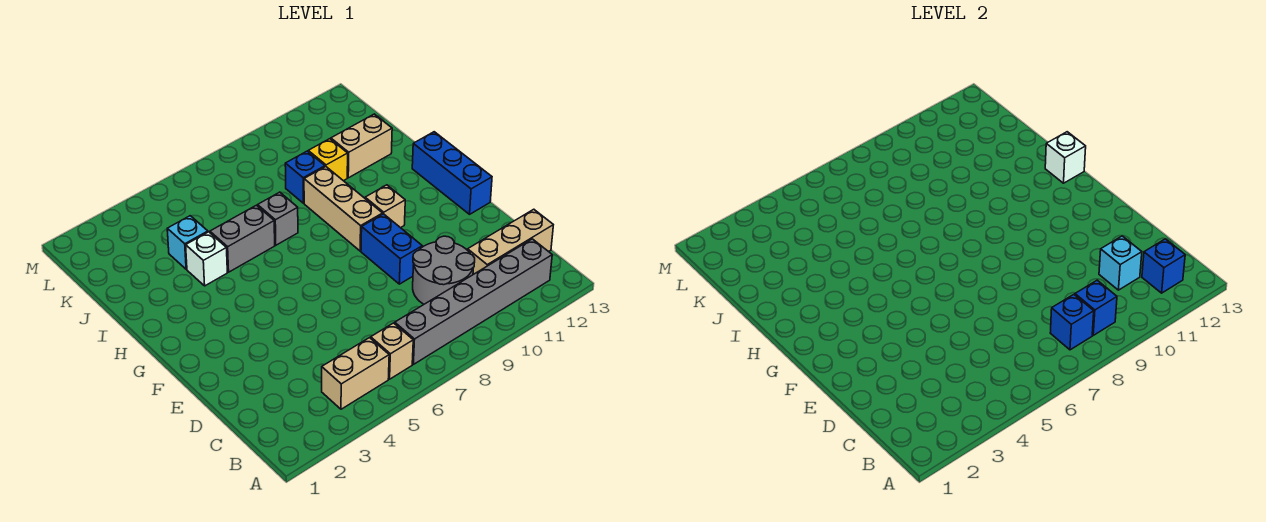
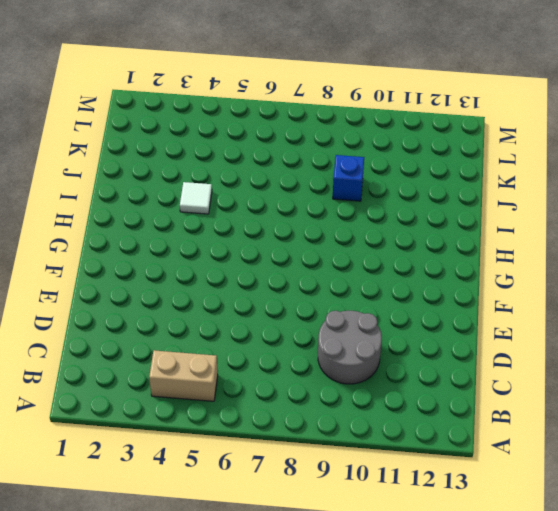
white 1x1 tile [180,182,212,214] -> white 1x1 brick [186,232,227,286]
none -> tan 1x1 brick [371,323,413,379]
none -> grey 1x6 brick [395,239,552,364]
none -> tan 1x3 brick [468,209,553,275]

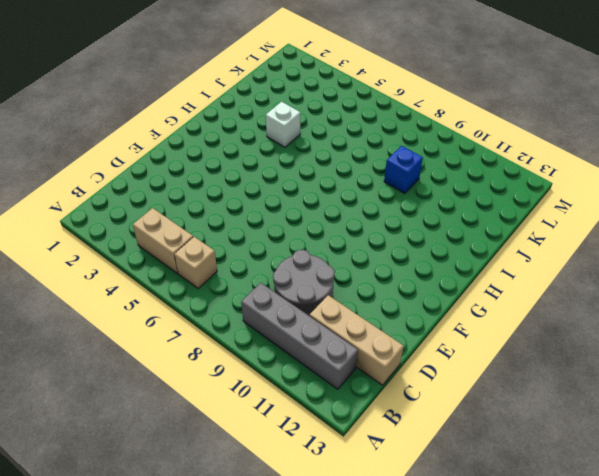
grey 1x4 brick [241,283,358,389] -> grey 1x6 brick [395,239,552,364]
none -> blue 1x2 brick [361,214,422,284]
none -> blue 1x3 brick [412,132,492,214]
none -> tan 1x3 brick [304,167,383,251]

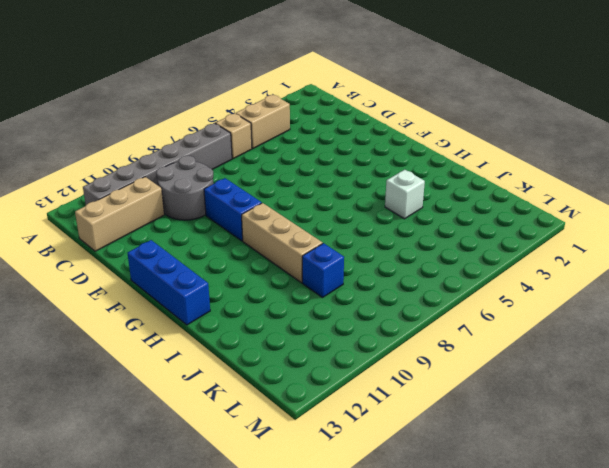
none -> tan 1x1 brick [365,185,405,228]
none -> grey 1x2 brick [210,205,275,272]
none -> grey 1x1 brick [258,192,298,245]

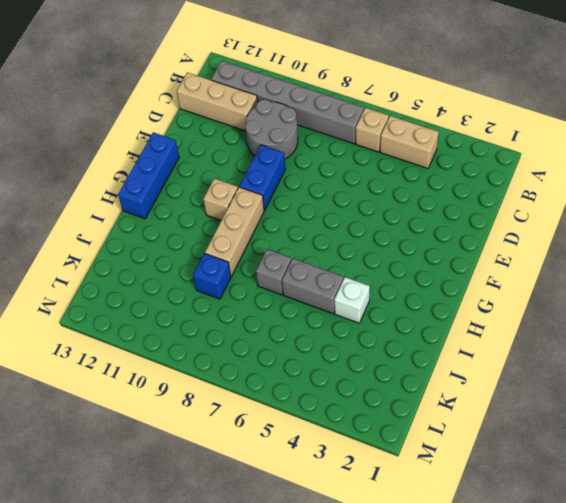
none -> cyan 1x1 brick [167,216,208,269]
none -> yellow 1x1 brick [308,139,348,181]
none -> tan 1x2 brick [331,114,392,178]

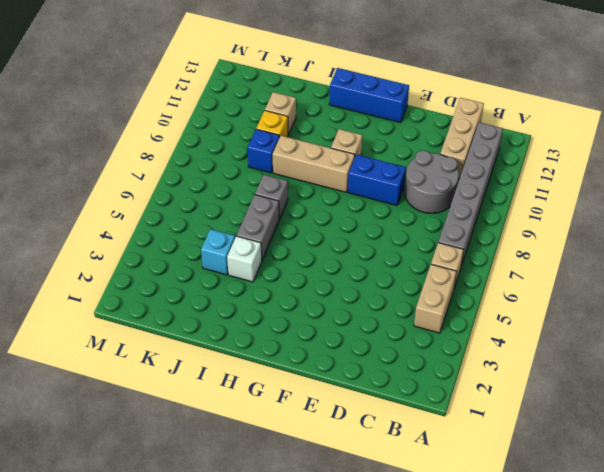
tan 1x1 brick [265,92,296,135] -> tan 1x2 brick [331,114,392,178]
none -> blue 1x1 brick [1050,295,1094,350]
none -> blue 1x1 brick [1075,280,1117,335]
none -> blue 1x1 brick [1142,239,1185,293]

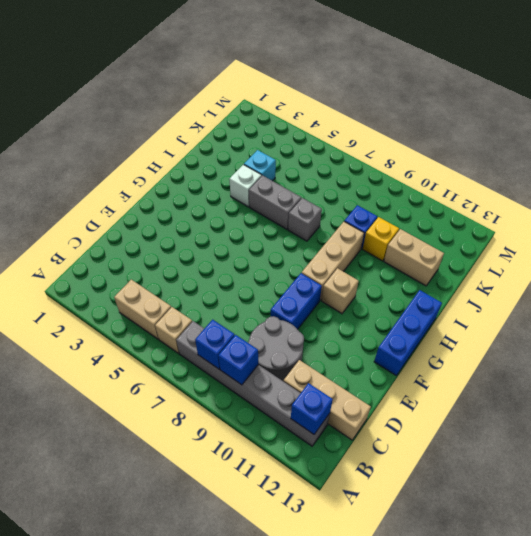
none -> cyan 1x1 brick [1099,236,1142,290]
none -> white 1x1 brick [1045,132,1086,183]

